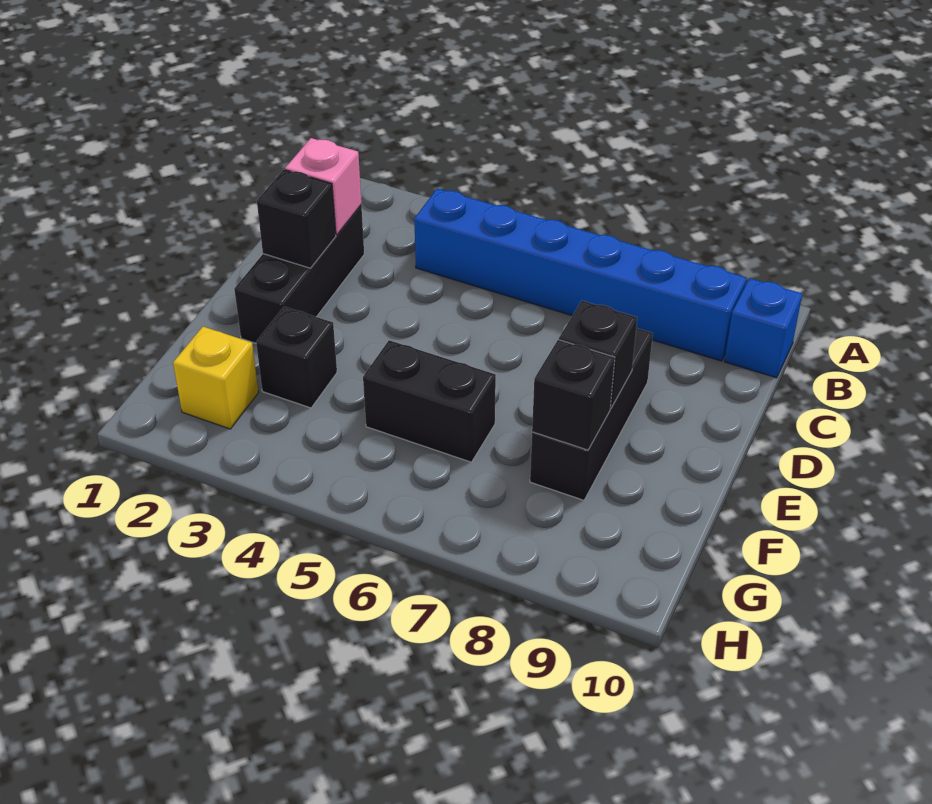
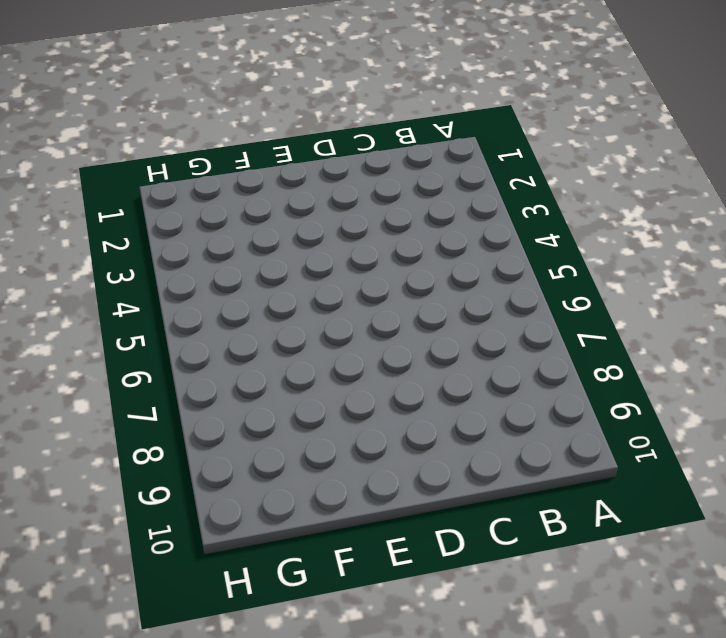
none -> blue 1x6 brick [414,188,747,361]
none -> blue 1x1 brick [724,278,802,378]

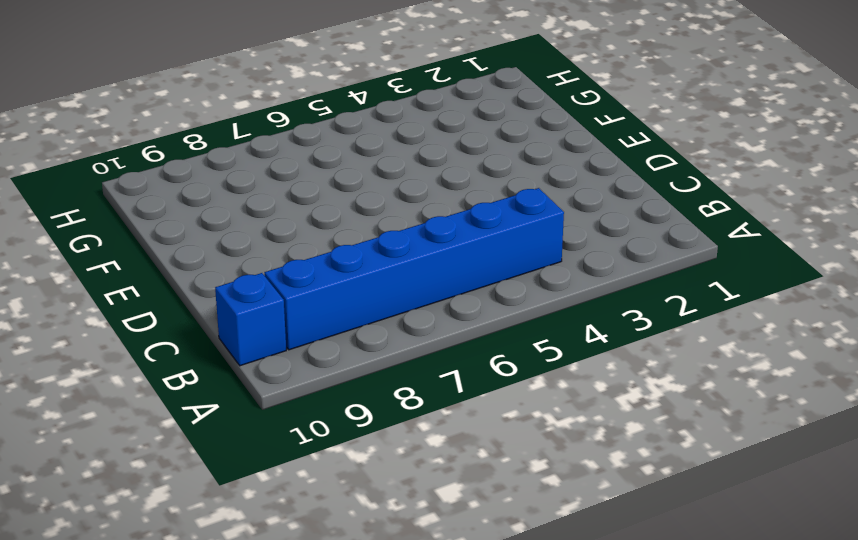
none -> black 1x3 brick [234,205,364,343]
none -> black 1x3 brick [530,328,653,500]

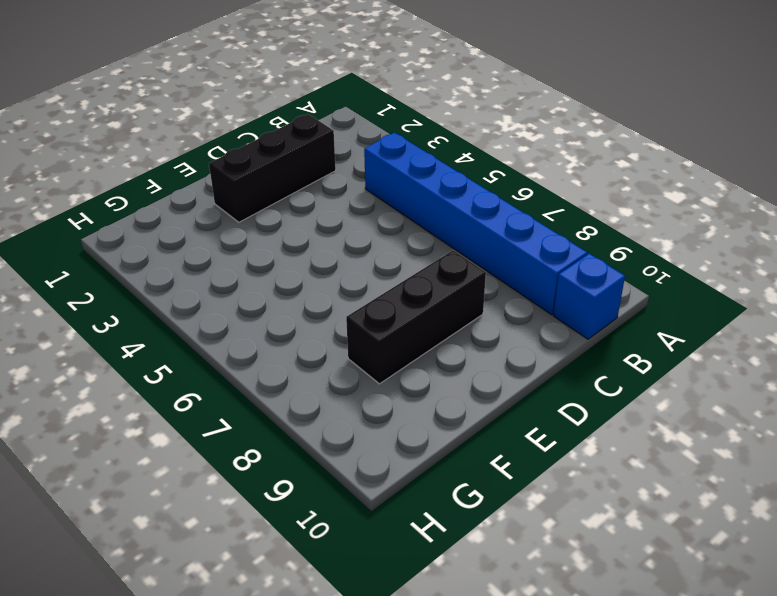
none -> black 1x1 brick [256,307,337,408]
none -> black 1x2 brick [363,340,496,462]

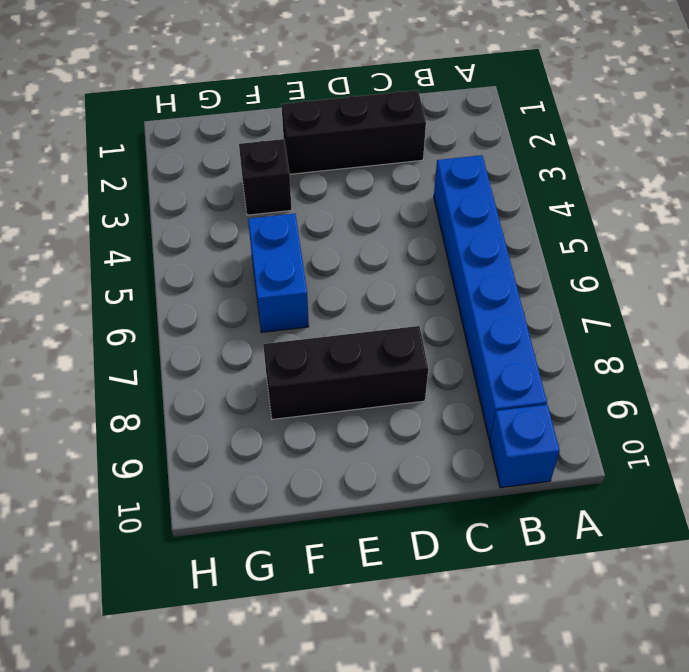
blue 1x2 brick [248,214,309,332] -> black 1x2 brick [363,340,496,462]
none -> yellow 1x1 brick [173,327,258,429]
none -> pink 1x1 brick [285,138,361,235]

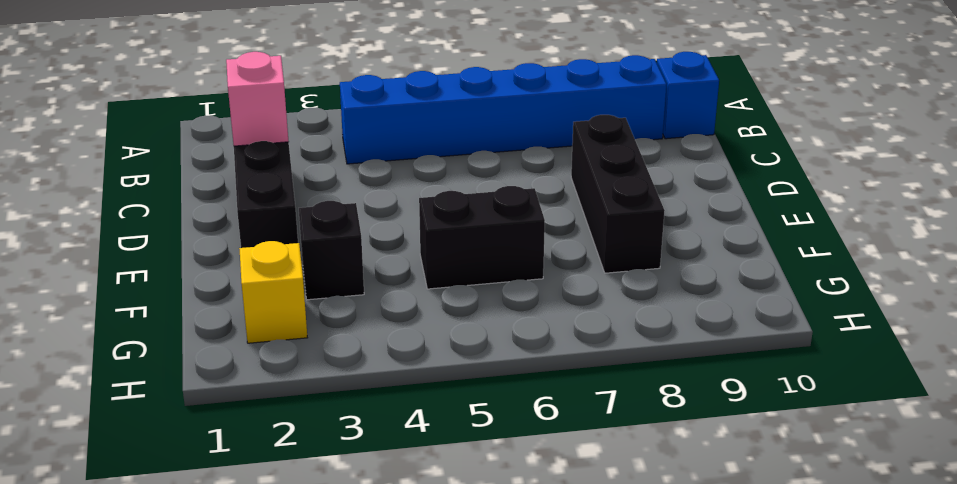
none -> black 1x1 brick [257,170,336,268]
none -> black 1x1 brick [559,301,637,408]

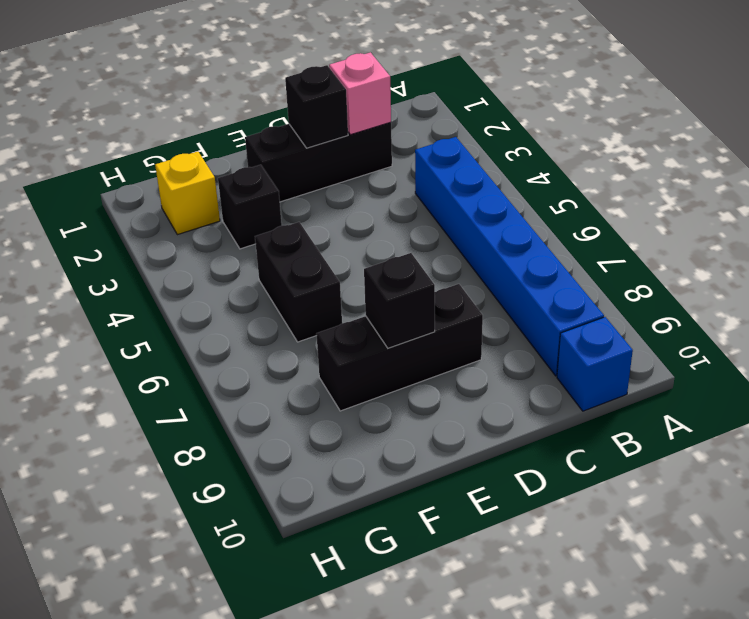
none -> black 1x1 brick [532,340,615,450]

